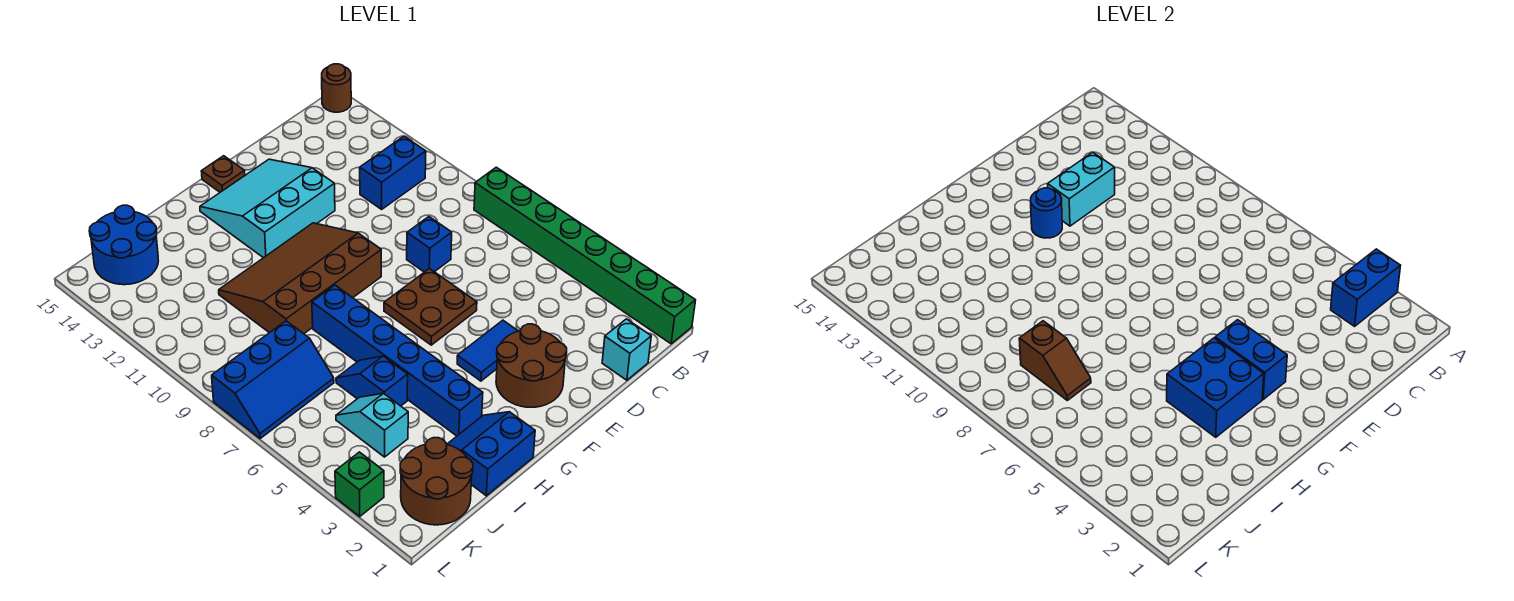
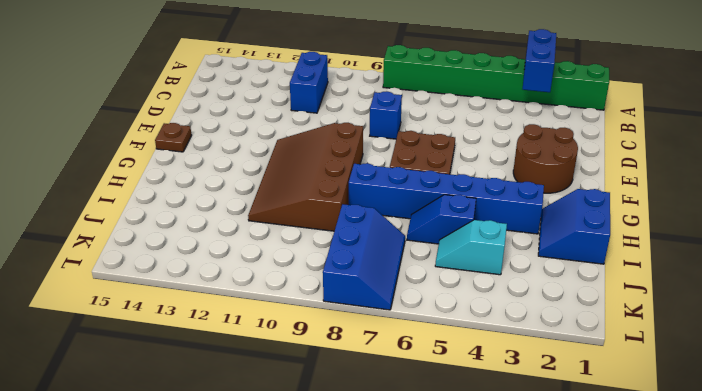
none -> brown 1x1 round brick [322,64,351,112]
none -> cyan 1x1 brick [602,319,651,380]
none -> blue 1x2 tile [457,320,518,381]

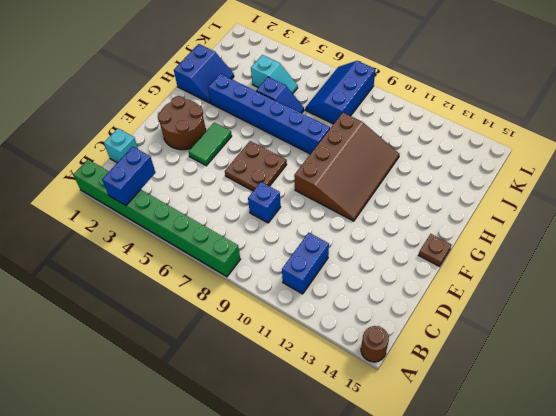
green 1x2 tile [188,122,232,166] -> blue 1x2 tile [457,320,518,381]
none -> cyan 3x3 slope [200,159,335,258]
none -> brown 2x2 round brick [400,438,473,525]
none -> blue 2x2 round brick [89,205,158,285]

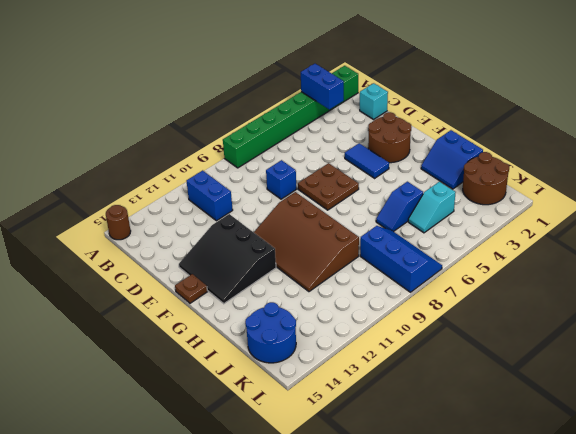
black 3x3 slope [179,214,276,304] -> cyan 3x3 slope [200,159,335,258]
none -> blue 1x6 brick [312,285,483,436]
none -> green 1x1 brick [335,452,384,516]
none -> cyan 1x2 brick [1048,152,1115,226]

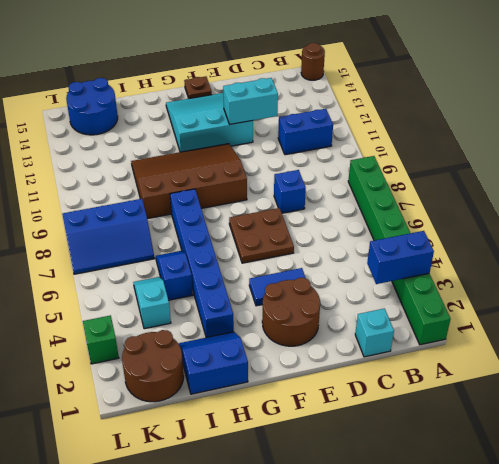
none -> blue 1x2 brick [1215,320,1287,399]
none -> blue 1x1 round brick [1031,188,1062,238]
none -> blue 2x2 brick [1167,338,1264,437]

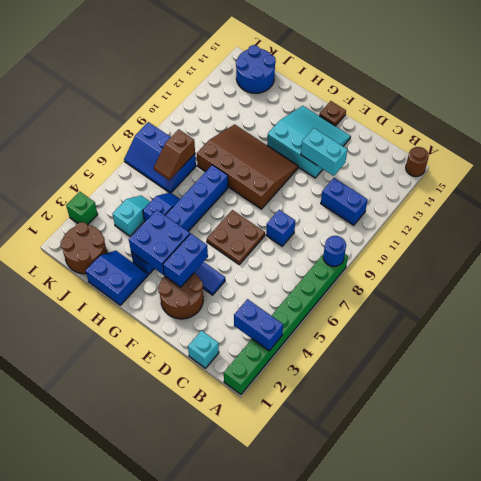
blue 1x1 round brick [323,236,346,267] -> blue 1x1 round brick moved to [1031,188,1062,238]

